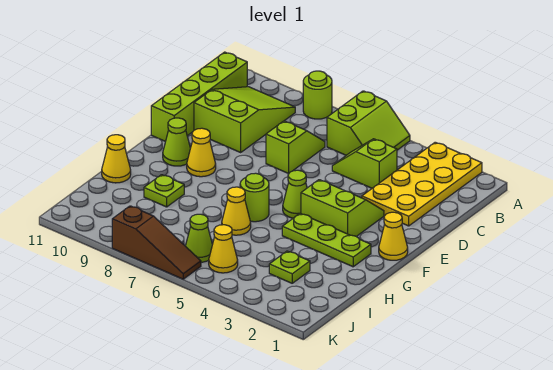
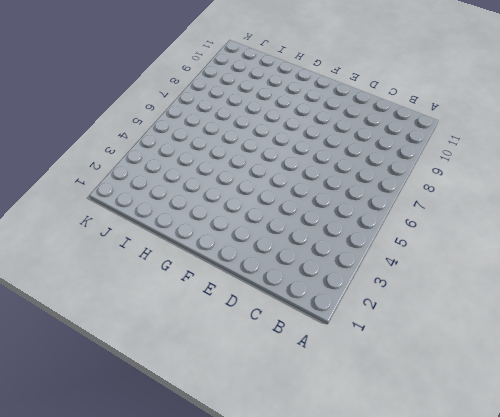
none -> yellow 2x4 plate [362,142,482,226]
none -> lime 2x2 slope [327,91,410,155]
none -> lime 1x1 round brick [303,71,332,119]

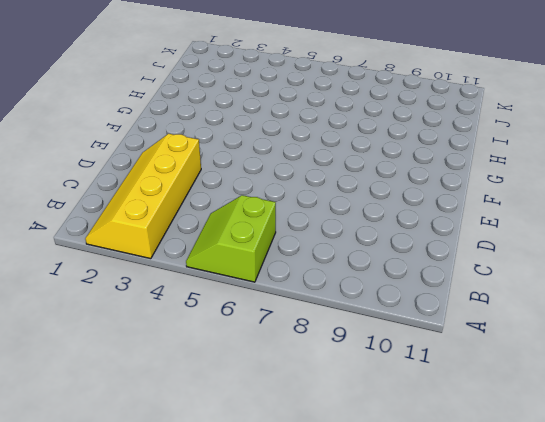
yellow 2x4 slope [85,134,201,259] -> yellow 2x4 plate [362,142,482,226]
none -> lime 1x1 round brick [303,71,332,119]
none -> lime 2x3 slope [194,87,295,152]
none -> lime 1x4 brick [151,52,247,142]

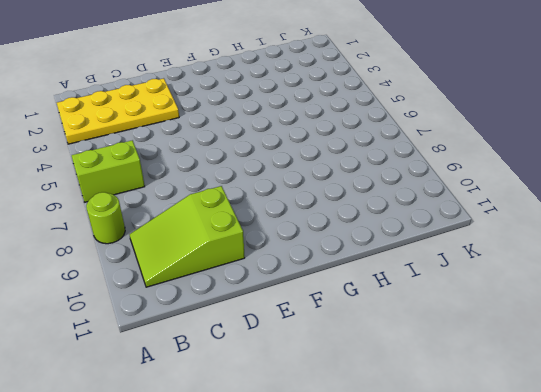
none -> lime 1x4 brick [151,52,247,142]
none -> lime 1x2 slope [332,139,397,188]
none -> lime 1x2 slope [266,121,325,173]

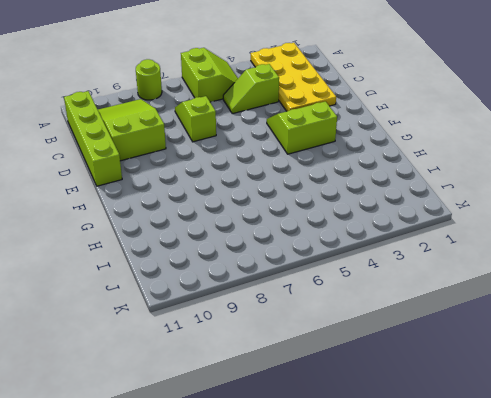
none -> yellow 1x1 cone [379,212,408,260]
none -> lime 1x1 cone [283,170,307,218]
none -> yellow 1x1 cone [187,128,216,177]

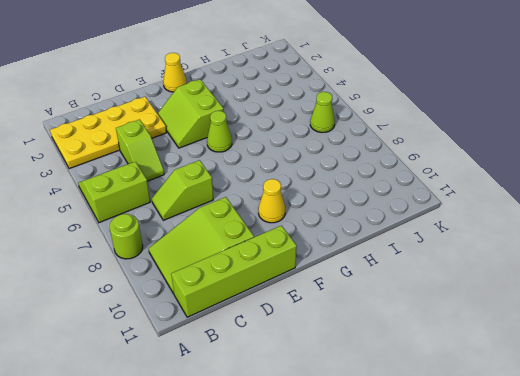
none -> lime 1x1 cone [163,118,190,166]
none -> lime 1x3 plate [282,213,371,267]
none -> lime 1x1 round brick [240,173,269,222]

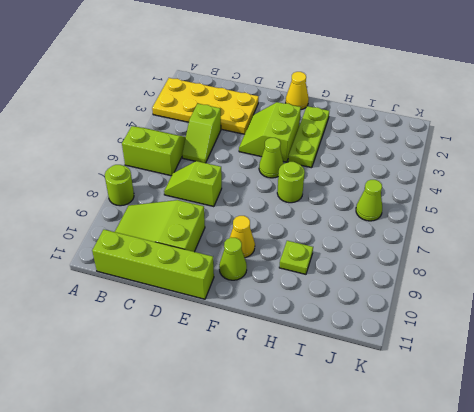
none -> yellow 1x1 cone [222,187,251,235]
none -> yellow 1x1 cone [102,135,131,183]
none -> lime 1x1 plate [269,251,310,283]

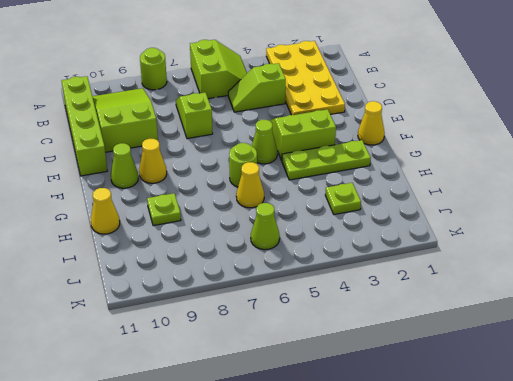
none -> yellow 1x1 cone [209,225,238,273]
none -> brown 1x3 slope [112,206,201,279]

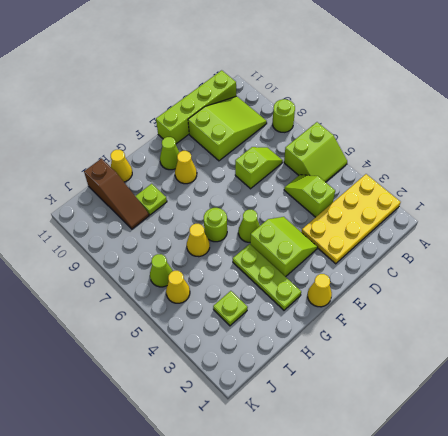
brown 1x3 slope [84,159,149,229] -> brown 1x3 slope moved to [112,206,201,279]

